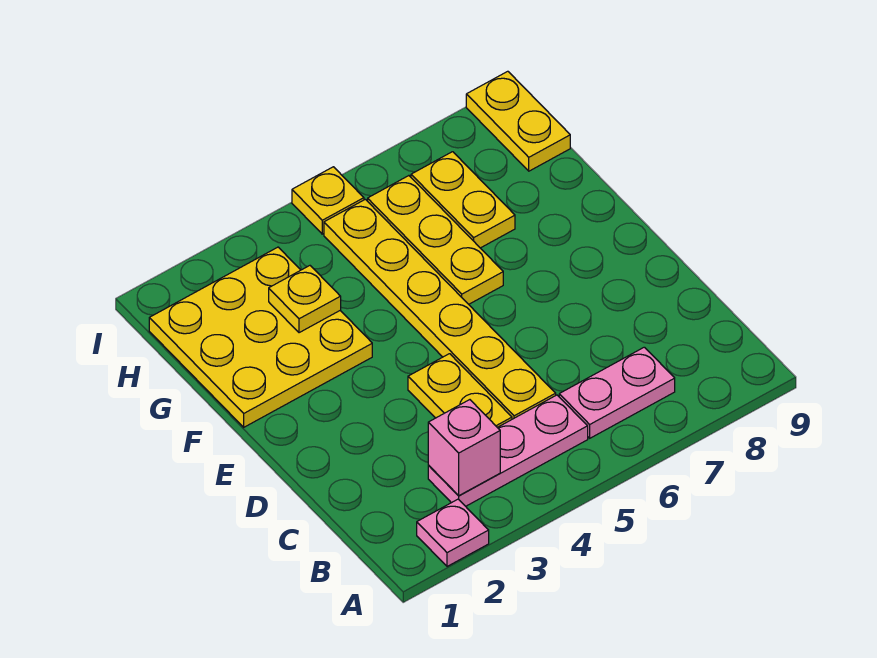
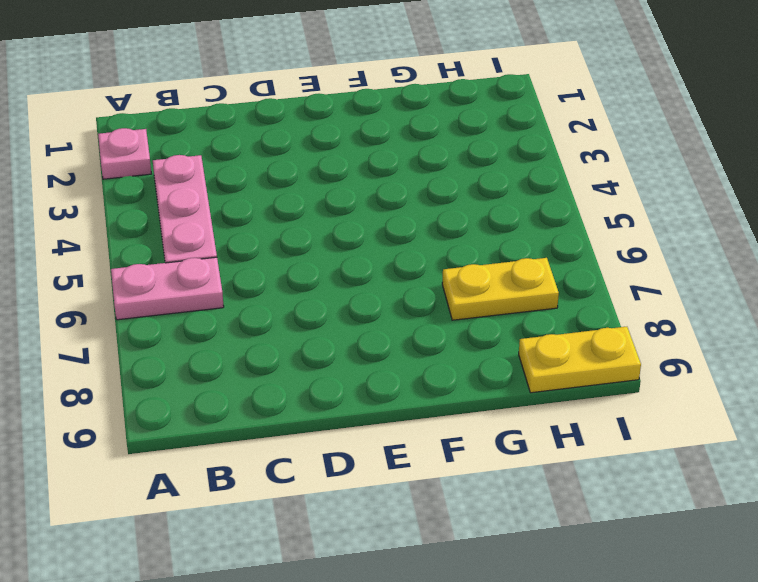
pink 1x2 plate [111,257,224,320] -> pink 1x2 plate turned to [559,347,675,438]
none -> yellow 1x2 plate [408,354,512,427]
none -> yellow 1x6 plate [324,199,556,419]
none -> yellow 3x3 plate [149,247,372,427]

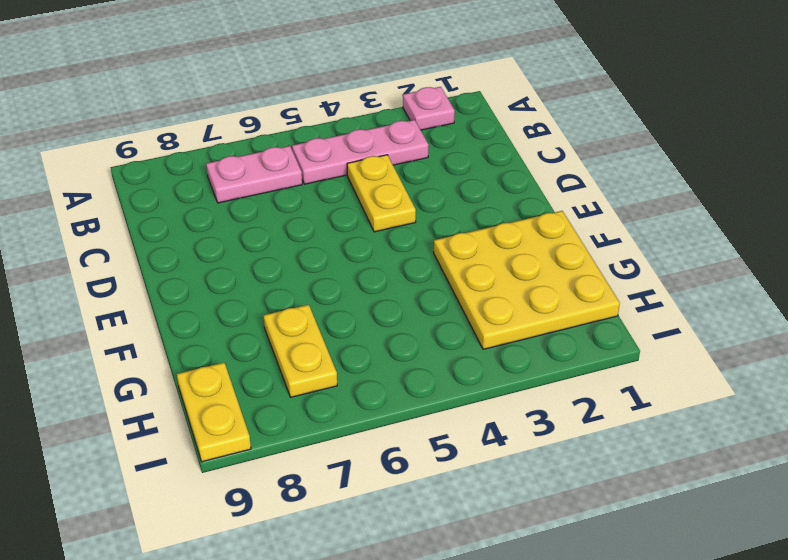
none -> yellow 1x6 plate [324,199,556,419]
none -> yellow 1x3 plate [368,176,503,304]
none -> yellow 1x1 plate [292,167,364,234]

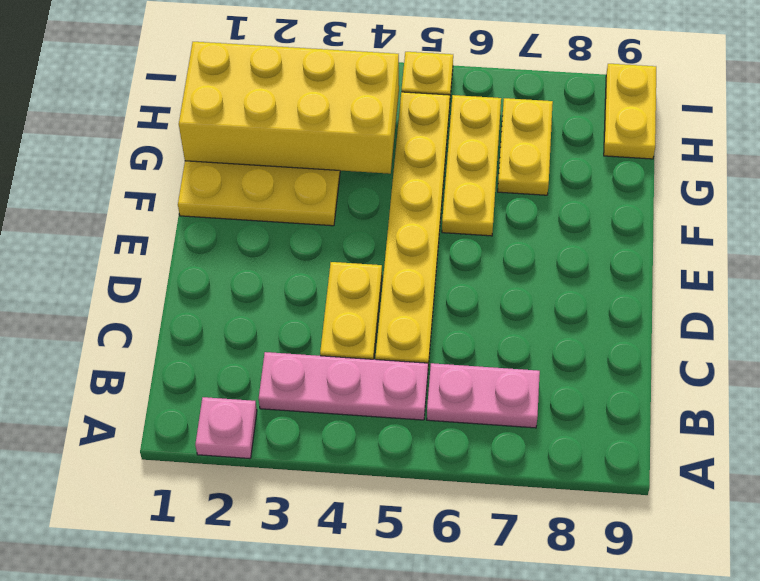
yellow 2x4 brick [179,42,399,174] -> yellow 1x1 plate [269,266,341,333]
none -> pink 1x1 brick [428,400,500,496]

